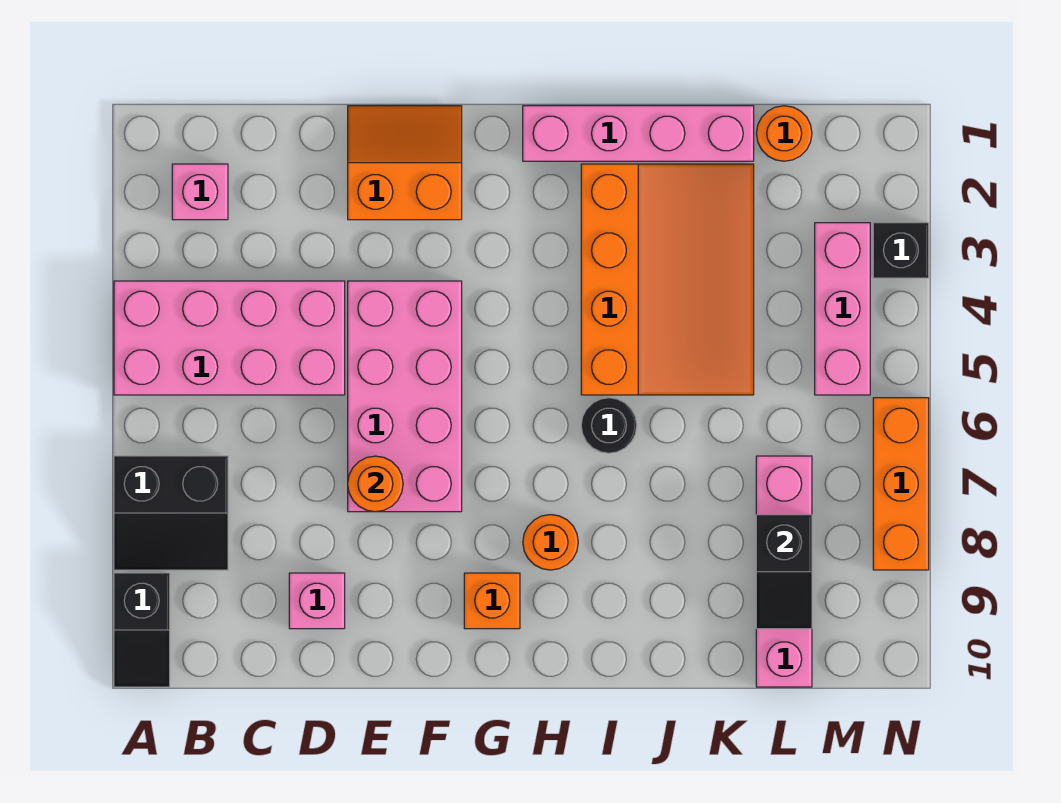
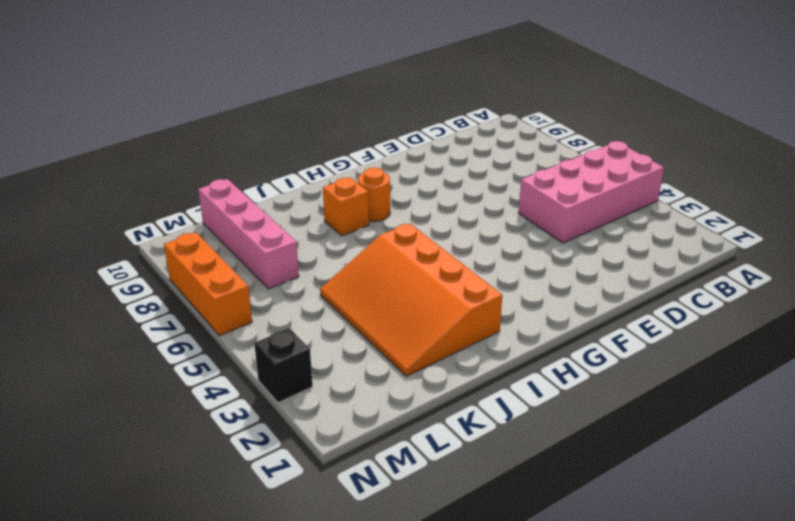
orange 1x1 brick [323,178,369,236] -> orange 1x1 brick moved to [464,573,520,629]
none -> black 2x2 slope [114,456,228,570]
none -> black 1x2 slope [114,573,170,687]
none -> pink 1x1 brick [172,164,228,220]

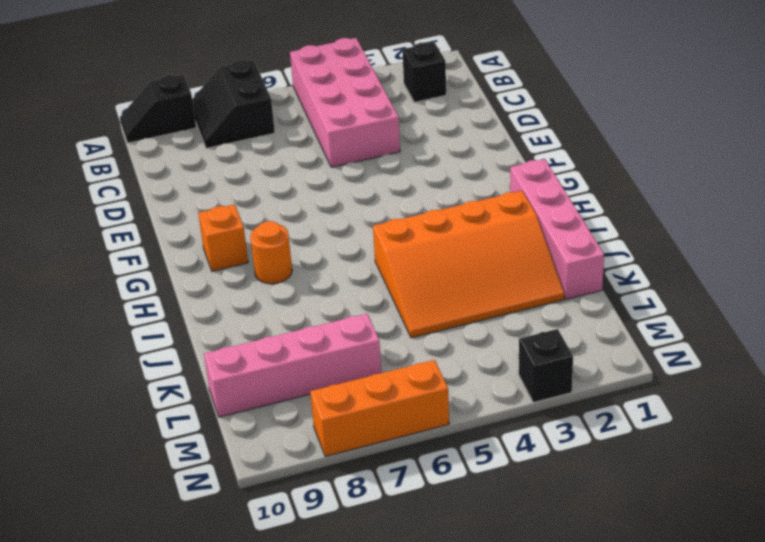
black 1x1 brick [402,42,446,102] -> pink 1x1 brick [172,164,228,220]
none -> pink 1x1 brick [289,573,345,629]
none -> orange 2x2 slope [348,106,462,220]
none -> pink 2x4 brick [348,281,462,512]

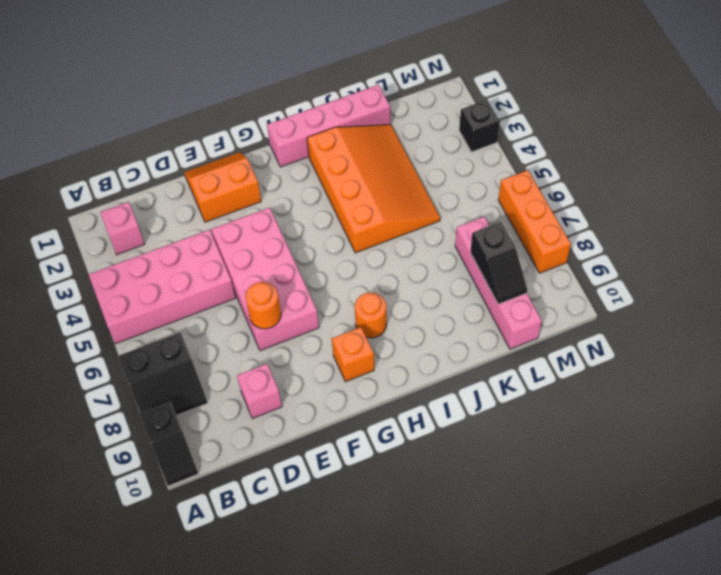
none -> black 1x1 round brick [581,398,637,453]
none -> orange 1x1 round brick [756,106,812,161]
none -> pink 1x3 brick [815,223,870,395]

